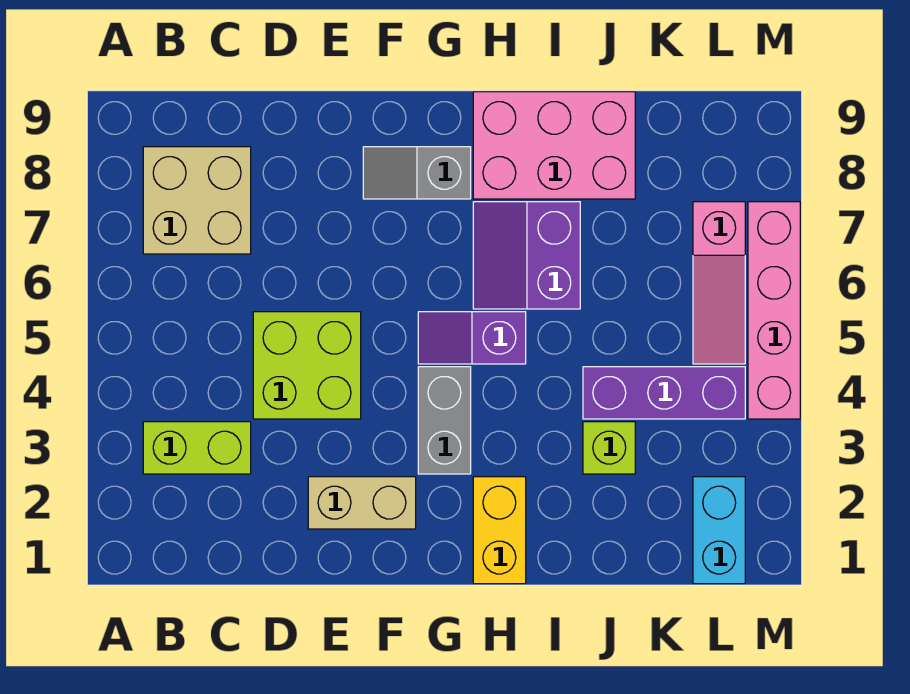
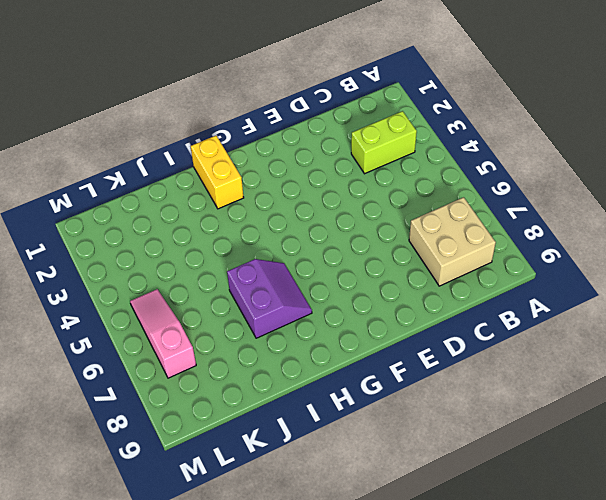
none -> lime 2x2 brick [253,312,361,419]
none -> tan 1x2 brick [308,477,416,529]
none -> grey 1x2 slope [363,147,471,199]

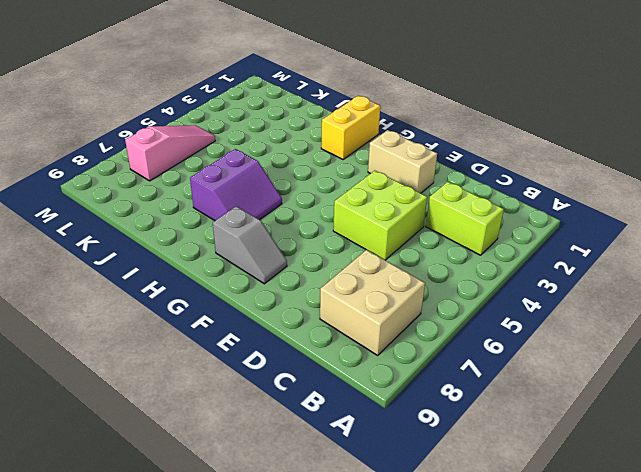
none -> grey 1x2 brick [418,367,471,474]
none -> purple 1x2 slope [418,312,526,364]
none -> pink 2x3 brick [473,92,635,199]

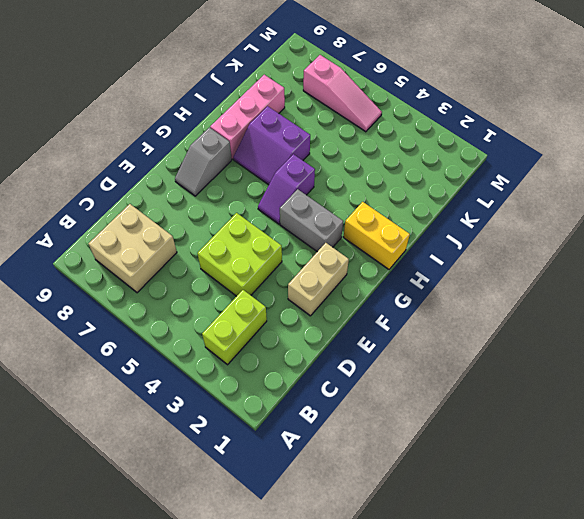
pink 1x3 brick [210,75,285,159] -> pink 2x3 brick [473,92,635,199]
none -> lime 1x1 brick [583,422,635,474]
none -> purple 1x3 brick [583,367,745,419]
none -> cyan 1x2 brick [693,477,745,584]

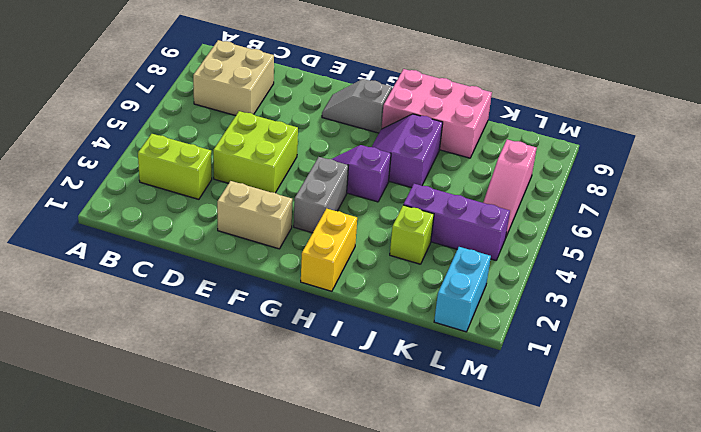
none -> pink 1x4 brick [748,202,800,419]

